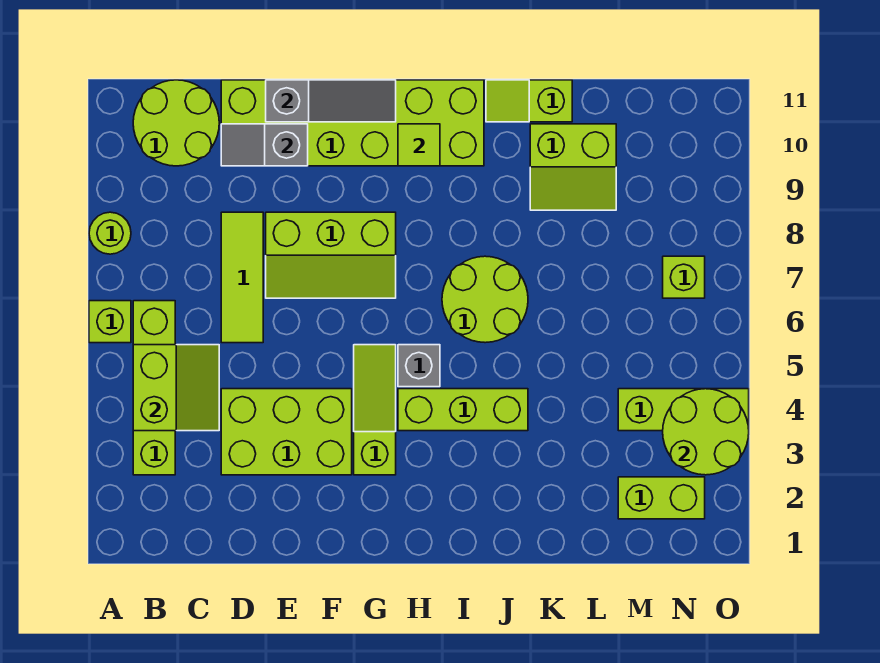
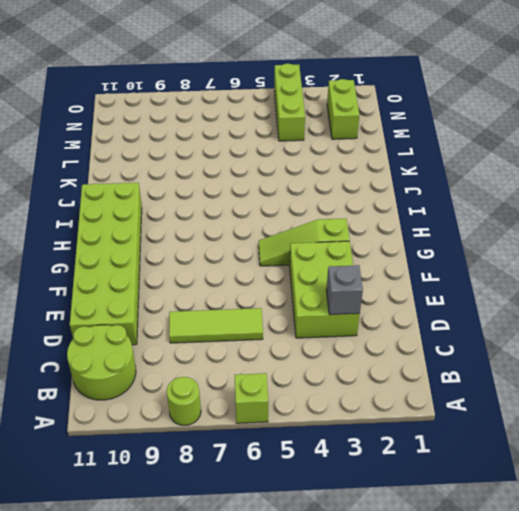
grey 1x1 brick [326,265,363,315] -> grey 1x1 brick moved to [398,345,440,387]
none -> lime 1x4 brick [133,301,175,475]
none -> lime 2x3 slope [266,212,396,298]
none -> lime 1x3 brick [398,389,528,431]

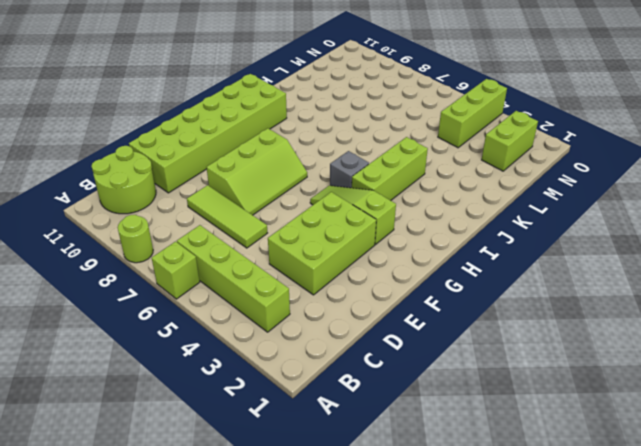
none -> lime 2x2 round brick [442,256,528,343]
none -> lime 1x2 slope [486,80,572,122]
none -> lime 2x2 slope [530,124,616,210]

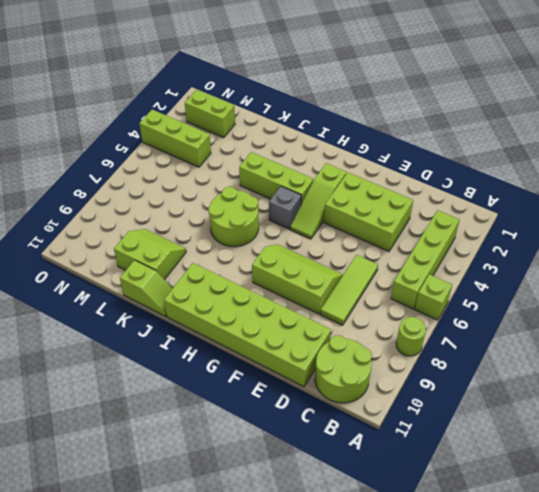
none -> lime 1x1 brick [663,256,705,298]
none -> lime 2x2 slope [133,345,219,431]
none -> grey 1x2 slope [221,124,308,166]

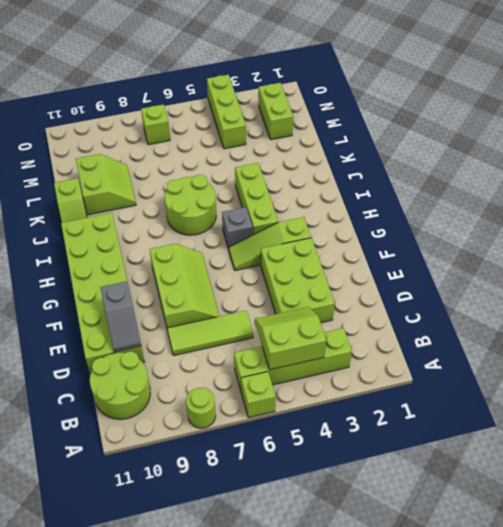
none -> grey 1x3 slope [266,80,396,122]
none -> lime 1x1 tile [398,124,440,166]
none -> lime 2x2 round brick [663,389,749,475]

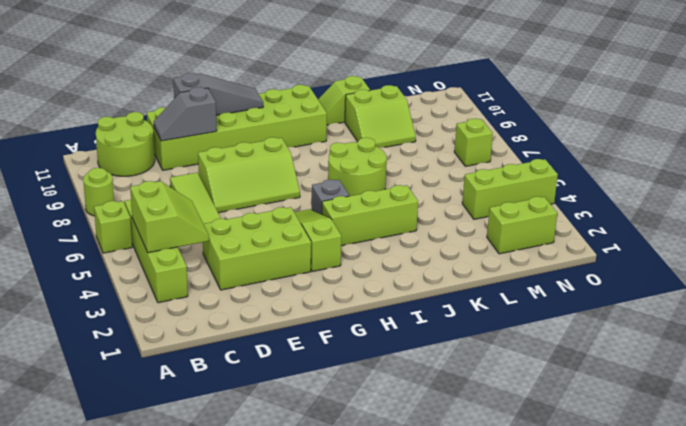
none -> lime 1x1 tile [398,124,440,166]
none -> lime 2x2 round brick [663,389,749,475]

